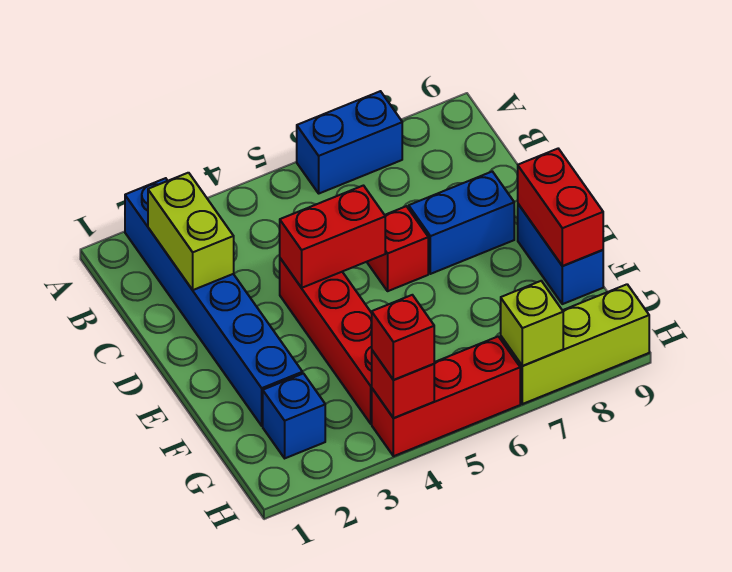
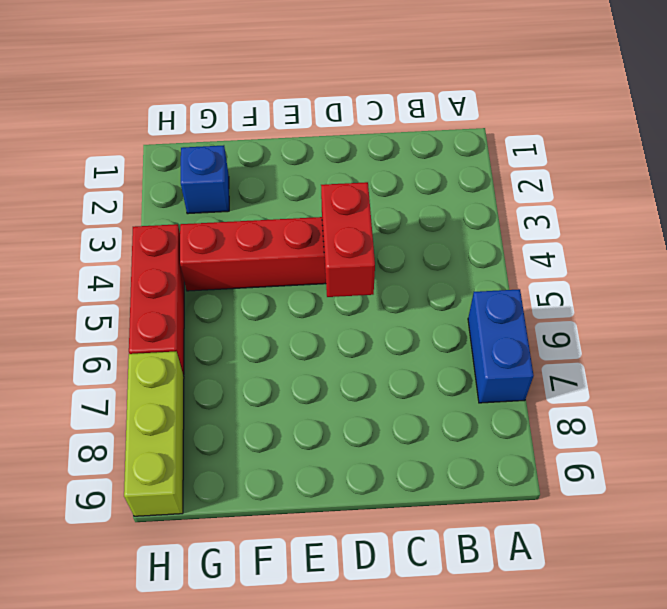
none -> blue 1x6 brick [125,178,302,426]
none -> red 1x1 brick [367,206,428,291]
none -> blue 1x2 brick [409,171,514,274]

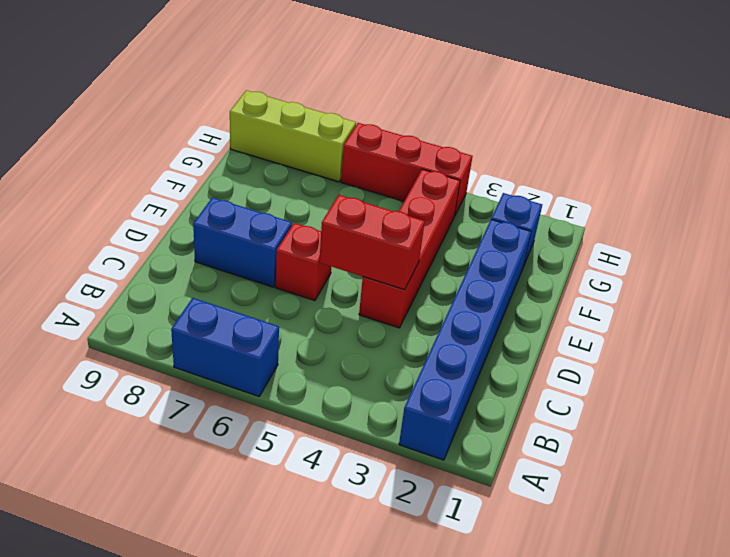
none -> blue 1x2 brick [518,204,603,304]
none -> lime 1x2 brick [148,173,234,290]
none -> red 1x2 brick [518,149,603,266]

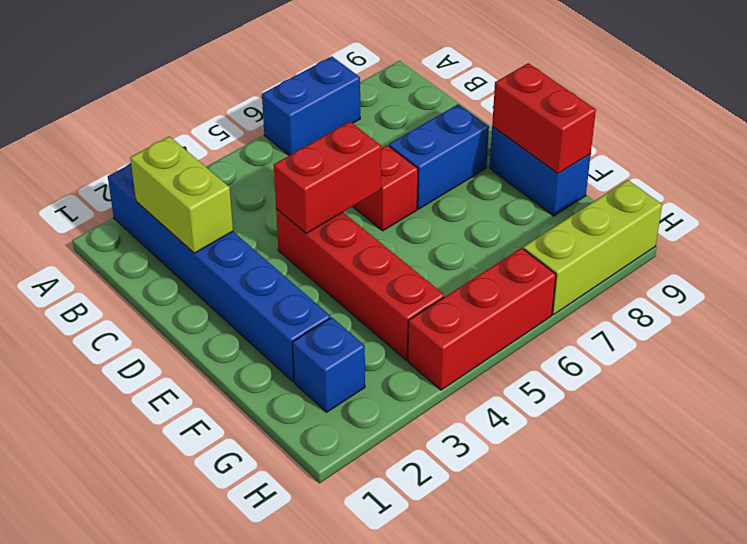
none -> red 1x1 brick [372,350,434,418]
none -> lime 1x1 brick [501,281,563,366]
none -> red 1x1 brick [372,295,434,380]

